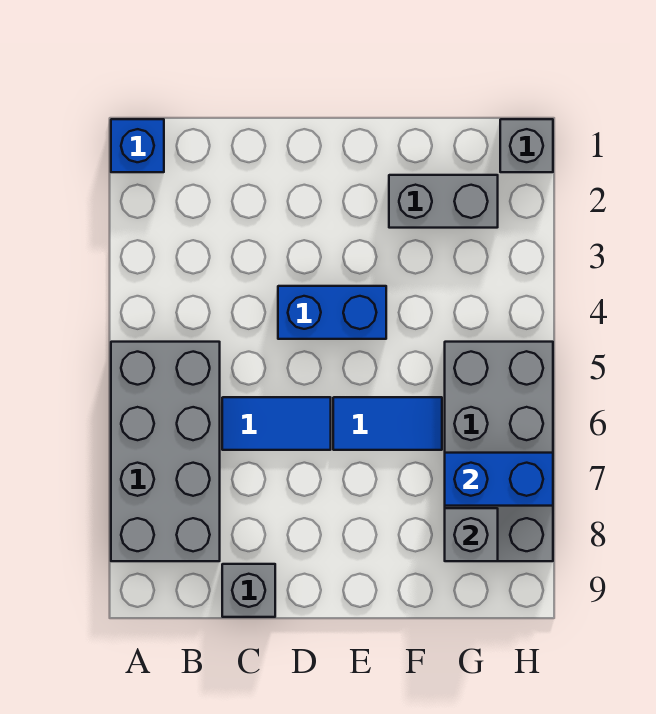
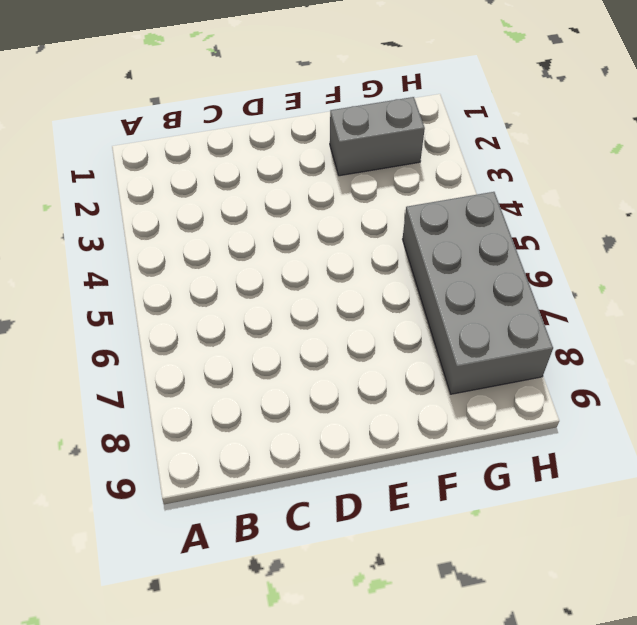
none -> blue 1x1 brick [111,119,164,172]
none -> grey 2x4 brick [111,342,220,561]

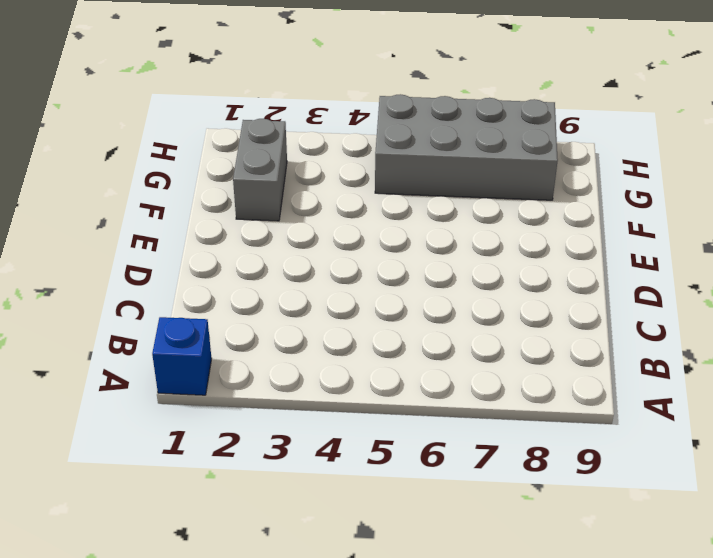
none -> grey 2x4 brick [111,342,220,561]
none -> blue 1x2 tile [222,397,331,450]

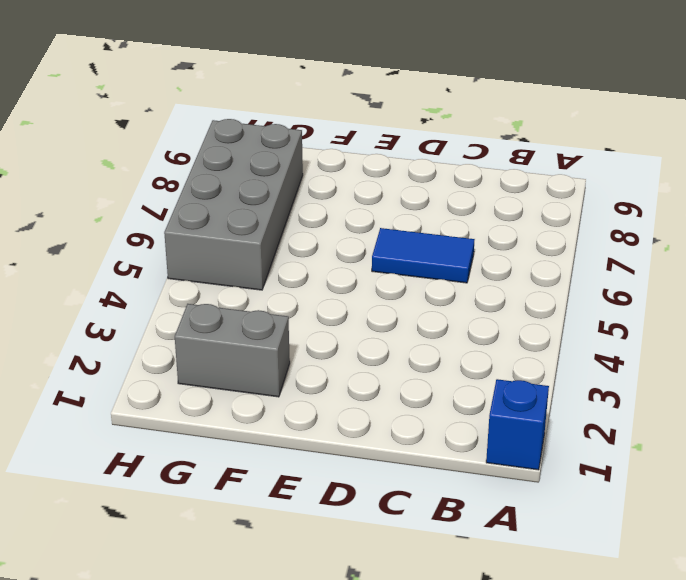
none -> grey 2x4 brick [111,342,220,561]
none -> grey 1x1 brick [222,564,275,617]

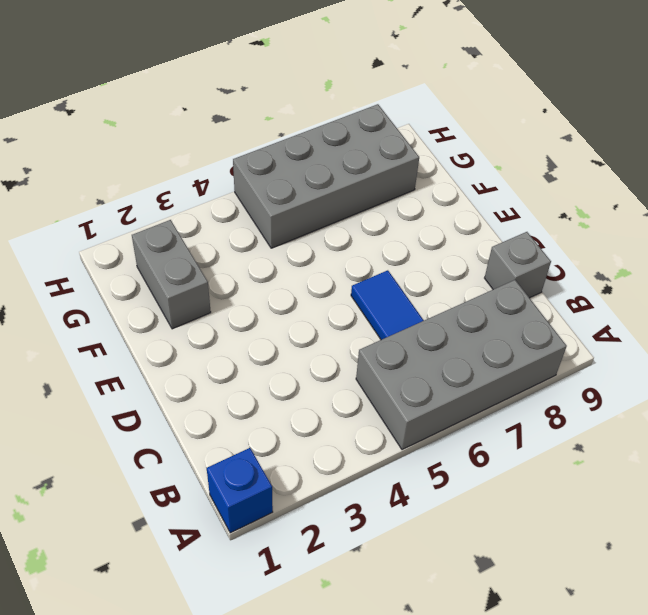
none -> blue 1x2 brick [278,286,386,339]
none -> blue 1x2 tile [333,397,442,450]

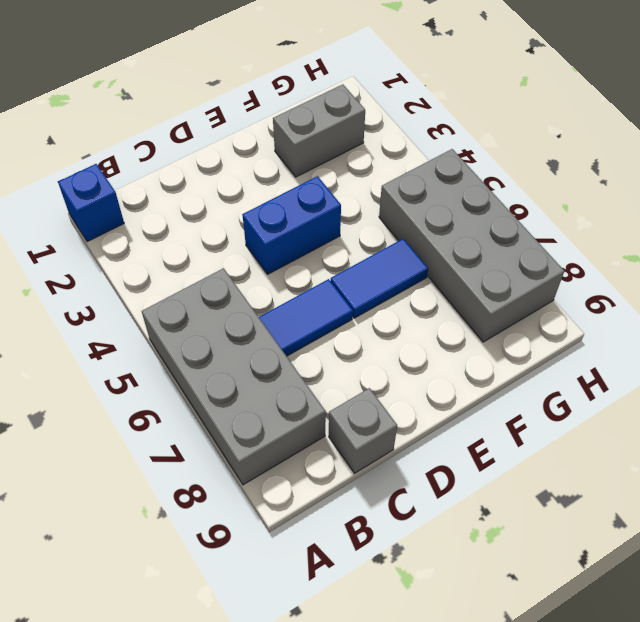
none -> grey 1x1 brick [500,119,553,172]
none -> blue 1x2 brick [445,453,553,506]

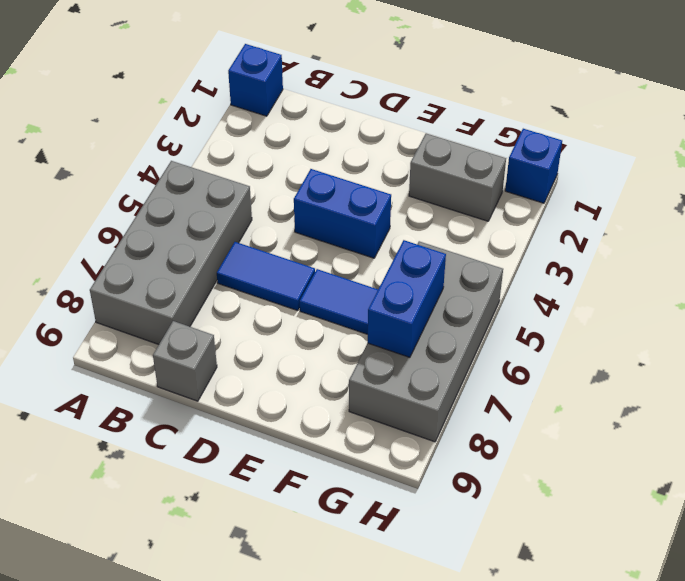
blue 1x2 brick [368,240,446,357] -> blue 1x2 brick turned to [445,453,553,506]
blue 1x1 brick [505,129,562,203] -> grey 1x1 brick [500,119,553,172]
none -> grey 1x1 brick [445,508,498,561]

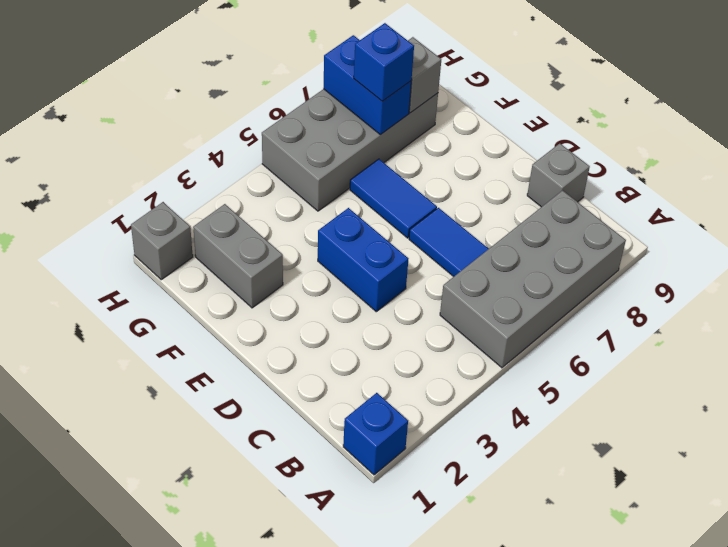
blue 1x1 brick [354,23,414,101] -> none

